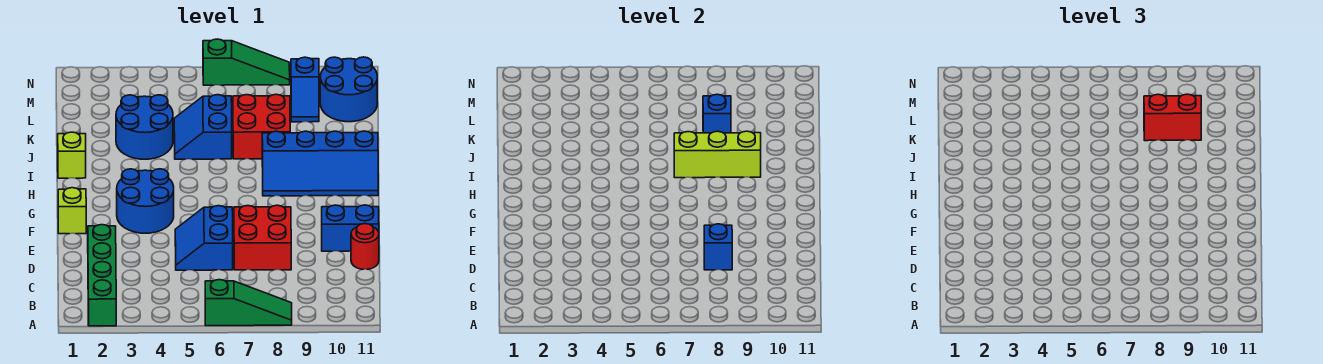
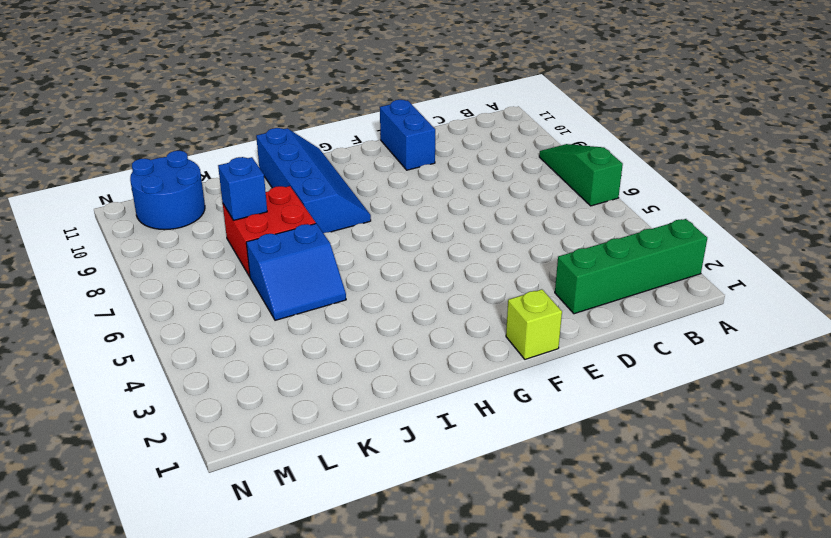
none -> blue 2x2 slope [175,206,233,270]
none -> red 2x2 brick [234,205,291,270]
none -> red 1x1 round brick [351,224,379,269]

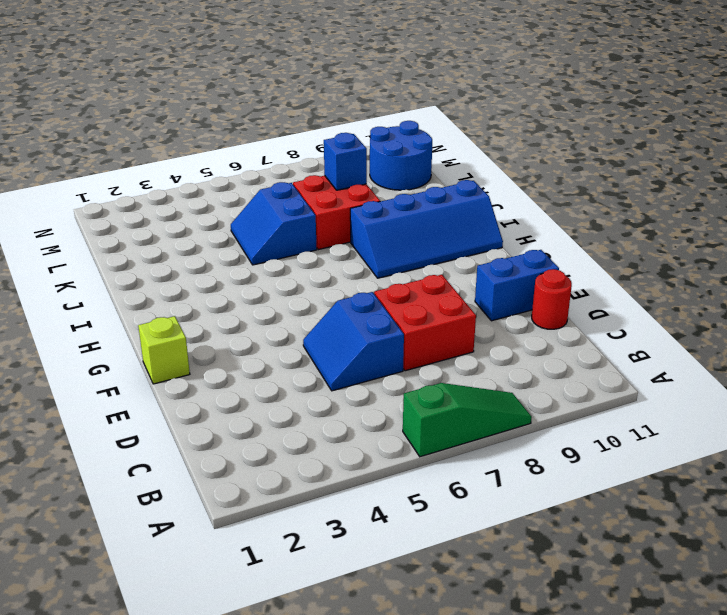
none -> green 1x4 brick [88,225,116,326]
none -> blue 2x2 round brick [117,169,174,233]
none -> lime 1x1 brick [58,132,86,178]

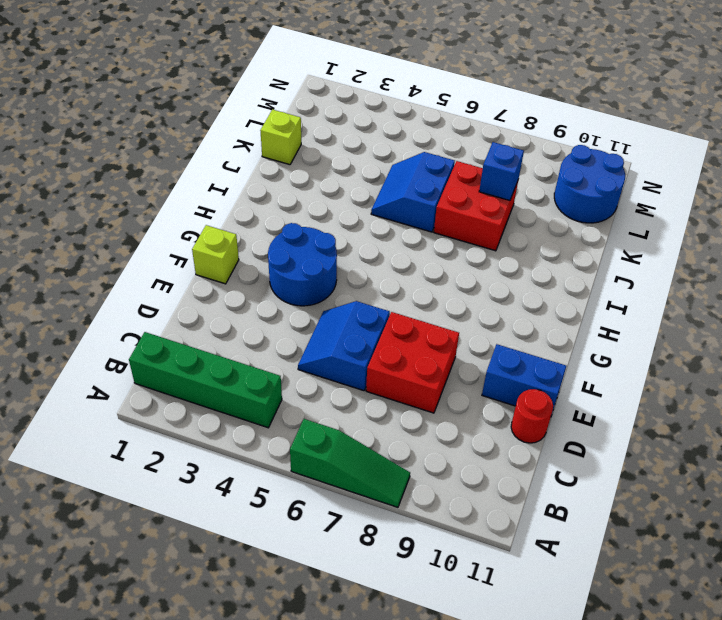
green 1x4 brick [129,332,282,428] -> green 1x4 brick turned to [88,225,116,326]
lime 1x1 brick [260,110,301,165] -> lime 1x1 brick moved to [58,132,86,178]
none -> blue 2x4 slope [262,131,378,196]
none -> blue 2x2 round brick [116,95,173,159]
none -> blue 1x2 slope [291,57,319,122]

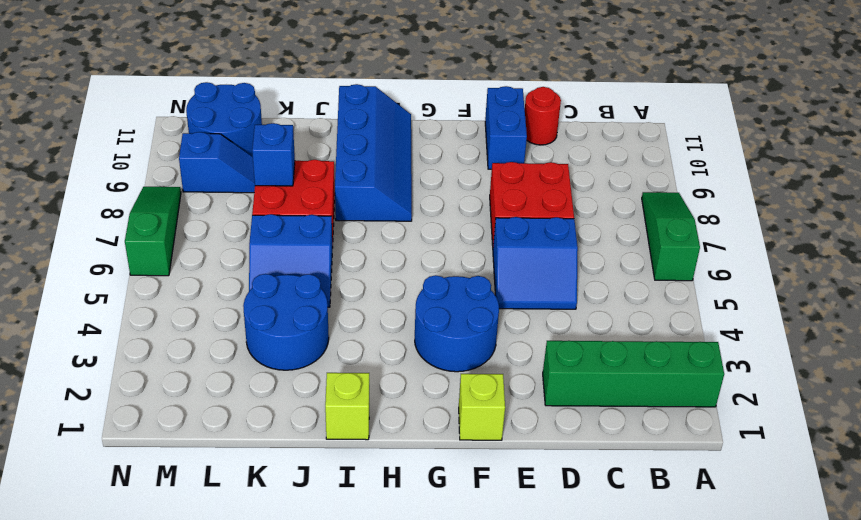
none -> blue 1x1 brick [704,224,732,270]
none -> lime 1x3 brick [674,131,761,178]
none -> red 1x2 brick [1144,94,1201,141]

